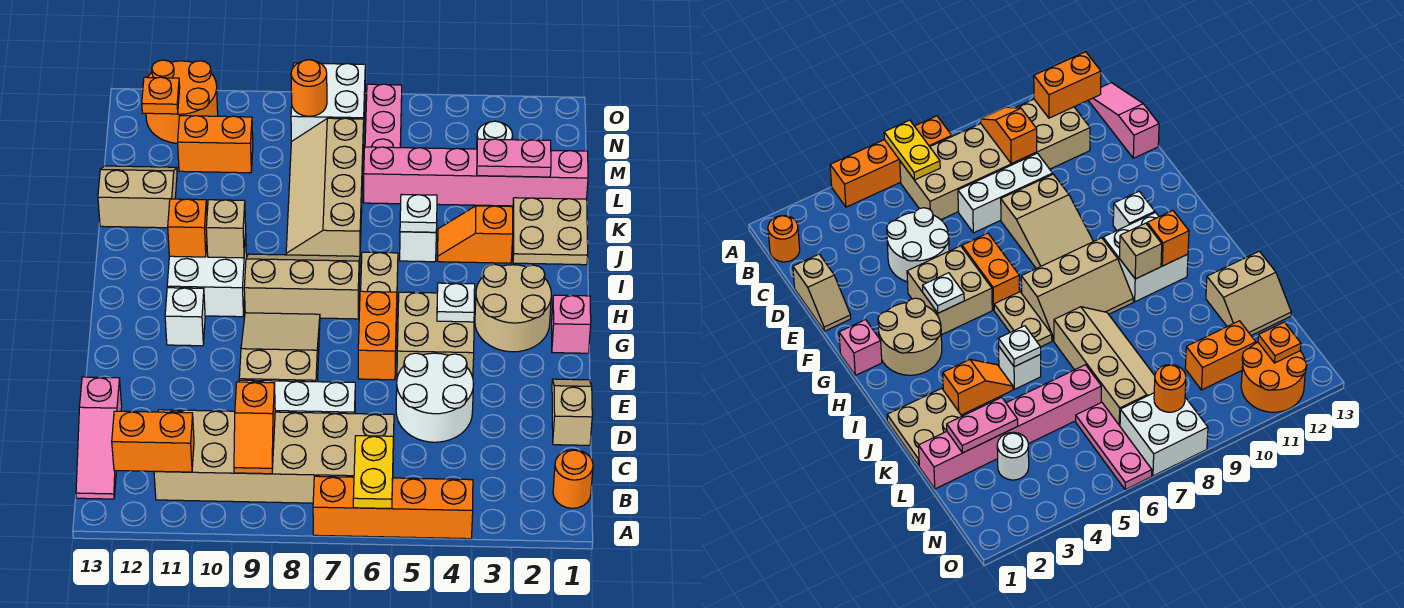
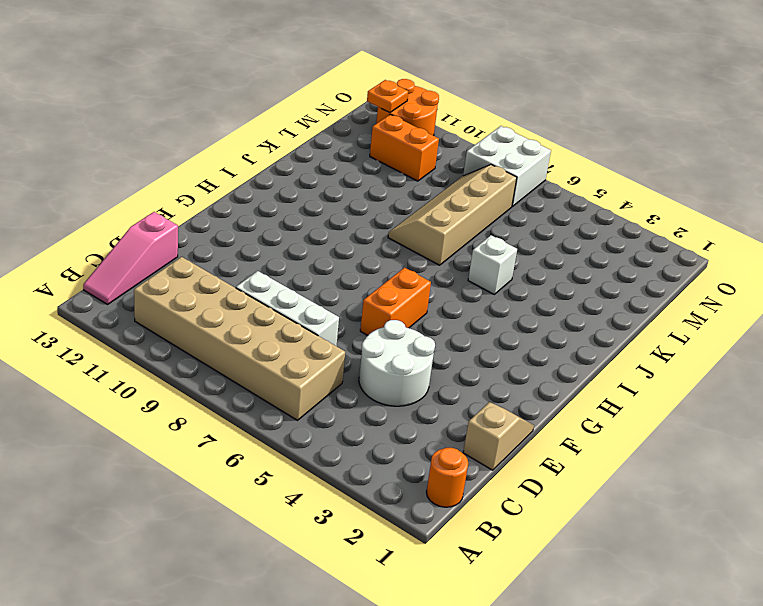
none -> orange 1x4 brick [313,476,473,539]
none -> tan 2x3 slope [239,313,320,382]
none -> tan 2x2 brick [397,292,474,377]
none -> pink 1x1 brick [552,295,591,353]

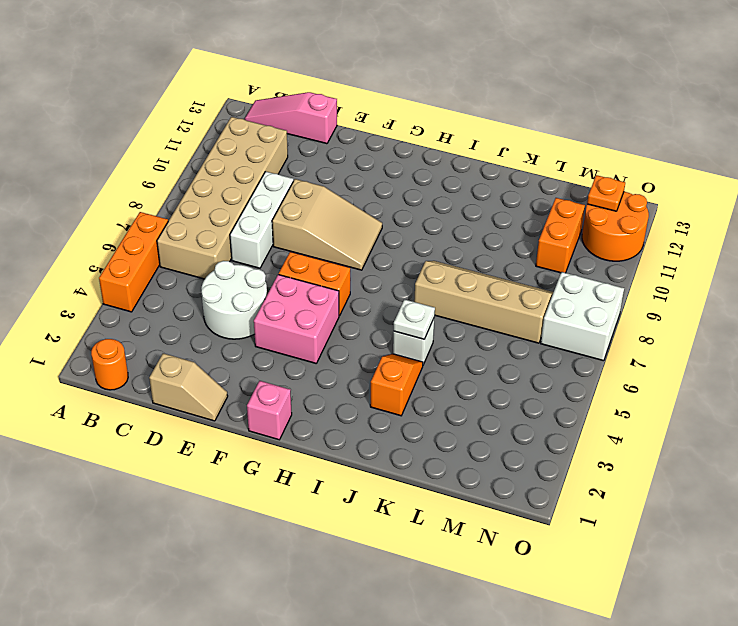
orange 1x3 brick [99,212,168,312] -> orange 1x4 brick [313,476,473,539]
pink 2x2 brick [254,275,339,363] -> tan 2x2 brick [397,292,474,377]
none -> tan 2x2 round brick [475,264,551,352]
none -> white 1x1 brick [165,288,205,346]
none -> tan 1x2 plate [361,252,398,292]
none -> tan 2x3 slope [244,254,360,319]

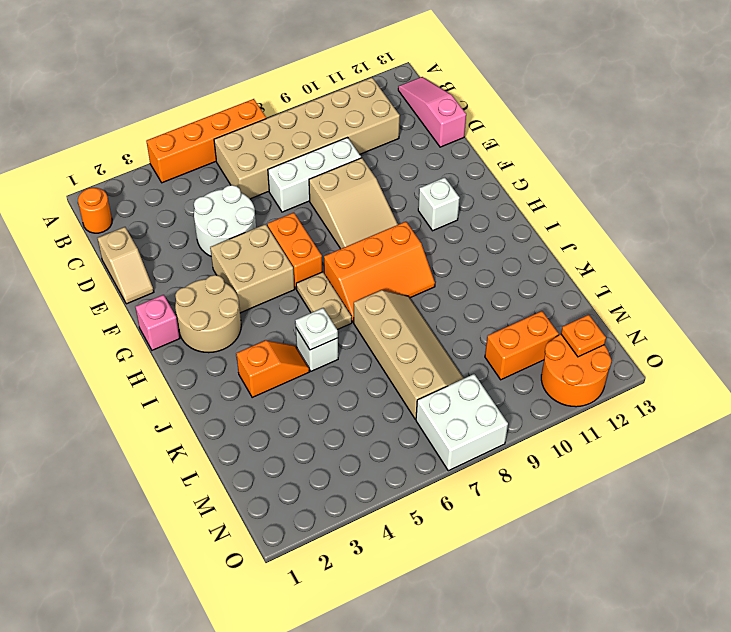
orange 2x3 slope [324,222,435,323] -> tan 2x3 slope [244,254,360,319]
none -> white 2x2 brick [167,234,247,317]
none -> tan 2x2 plate [513,198,588,265]
none -> tan 2x2 slope [98,166,177,228]
none -> pink 1x6 brick [364,147,588,206]

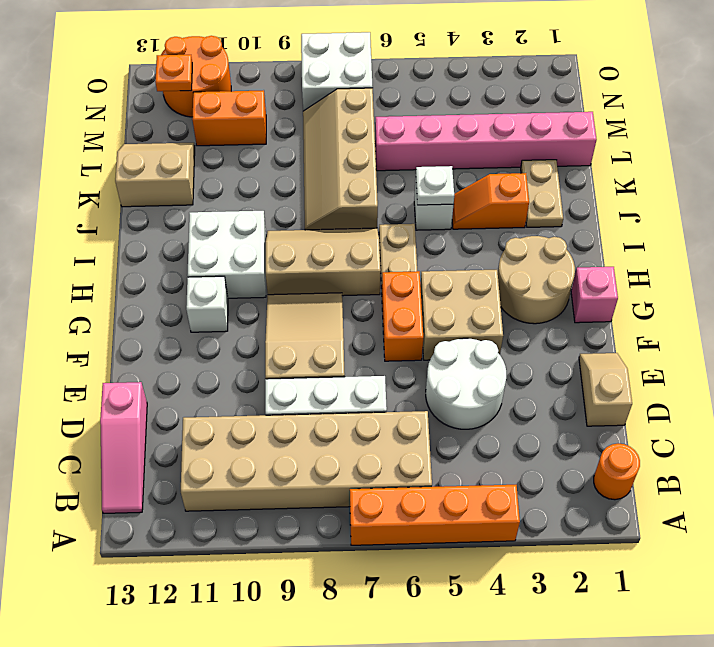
tan 1x2 plate [521,160,563,227] -> tan 2x2 plate [513,198,588,265]
none -> white 1x1 round brick [477,121,513,140]
none -> pink 1x3 plate [365,84,402,148]
none -> yellow 1x2 plate [353,436,393,509]
none -> orange 1x2 slope [234,382,275,474]

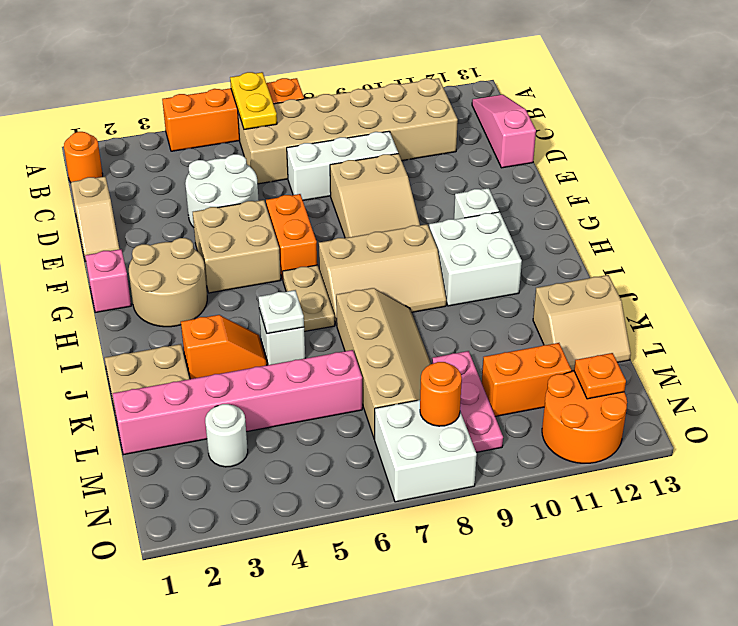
pink 1x3 plate [432,351,503,452] -> pink 1x3 plate moved to [365,84,402,148]
none -> orange 1x2 slope [234,382,275,474]
none -> orange 1x2 brick [112,411,194,472]
none -> white 1x1 plate [437,283,475,322]
none -> tan 1x1 brick [206,200,246,258]

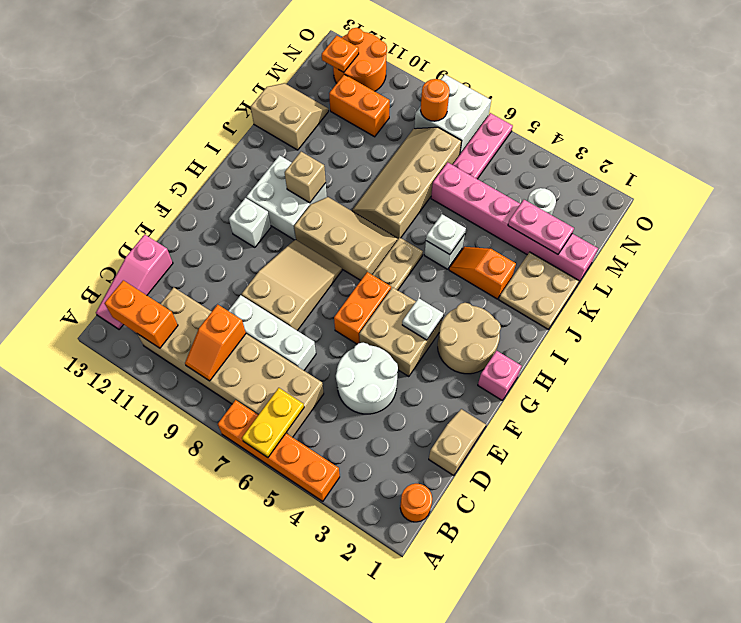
none -> orange 1x1 brick [168,199,207,257]

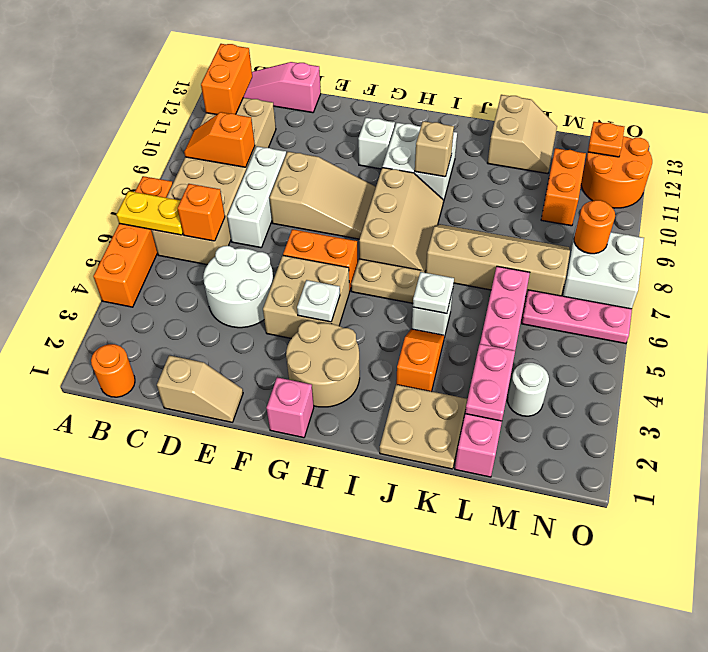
orange 1x1 brick [177,184,225,241] -> orange 1x1 brick moved to [168,199,207,257]

